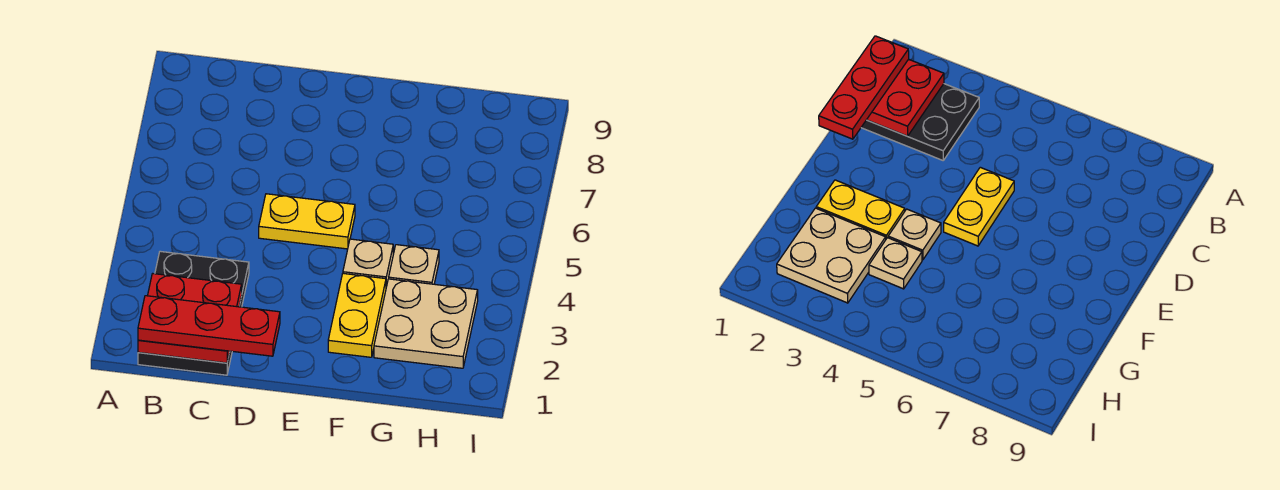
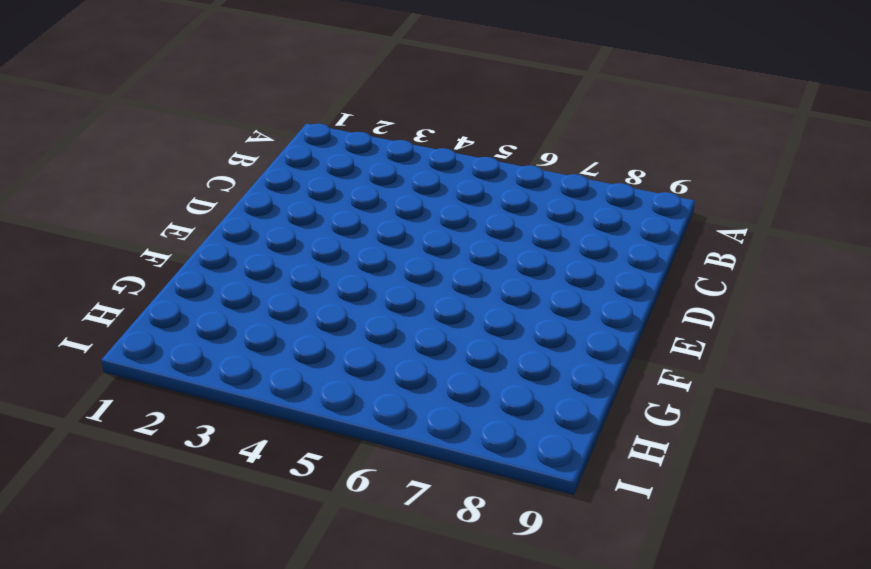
none -> black 2x3 plate [138,251,249,375]
none -> yellow 1x2 plate [259,194,355,249]

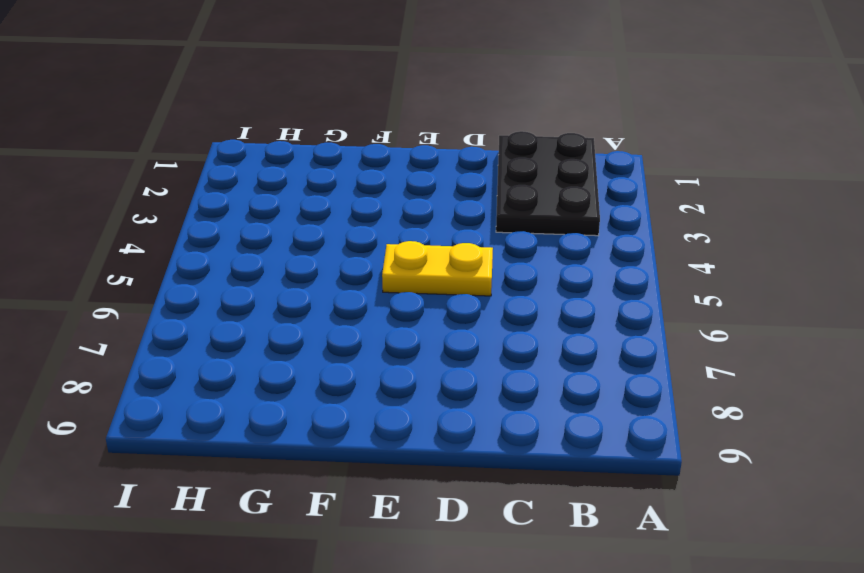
none -> yellow 1x2 plate [328,273,386,357]
none -> tan 1x1 plate [343,239,393,287]

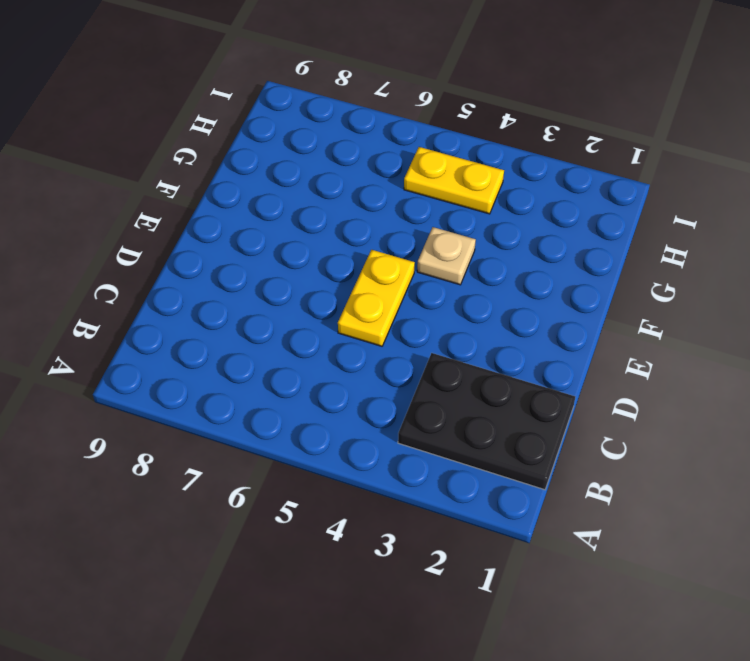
yellow 1x2 plate [404,147,504,214] -> yellow 1x2 plate moved to [328,273,386,357]
none -> tan 2x2 plate [374,279,478,368]
none -> tan 1x1 plate [389,245,439,284]

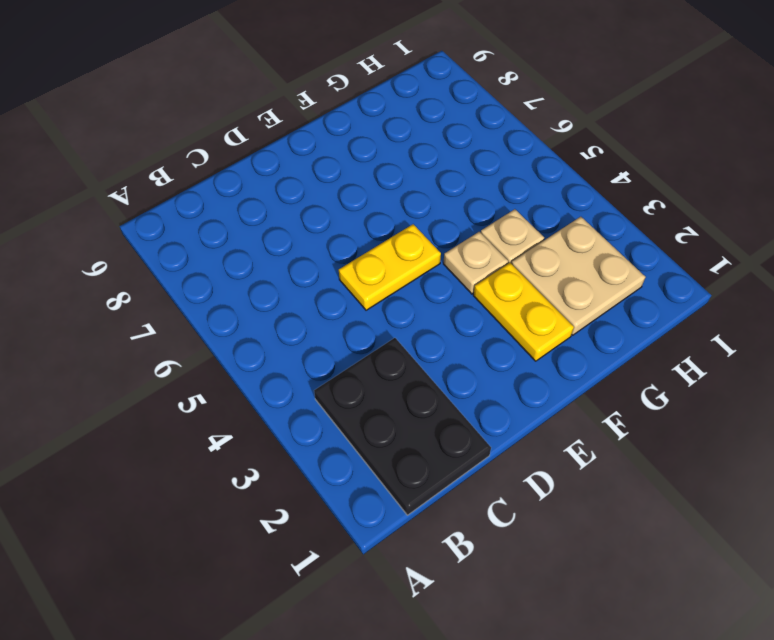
none -> red 2x2 plate [138,274,242,363]
none -> red 1x3 plate [138,296,280,356]

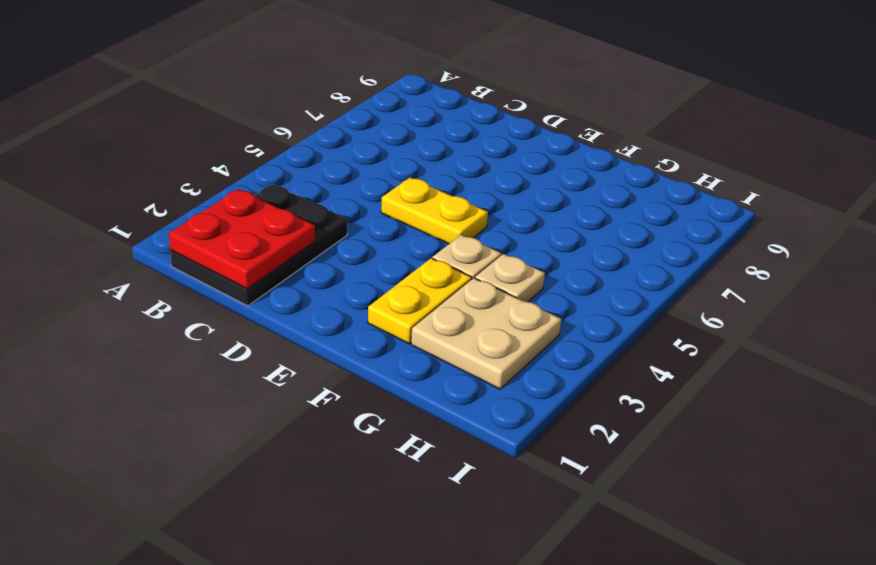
none -> red 1x3 plate [138,296,280,356]

